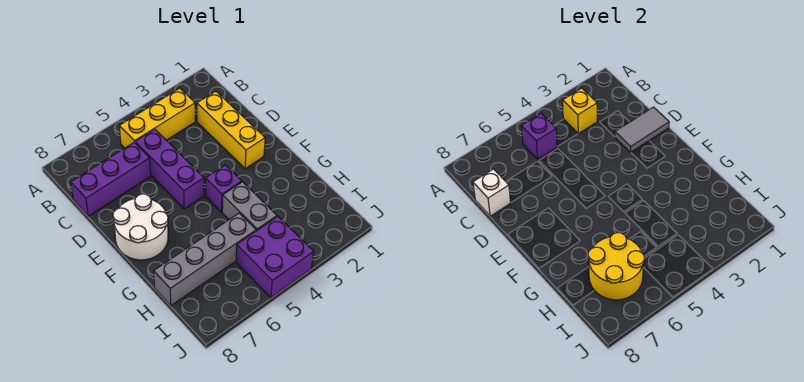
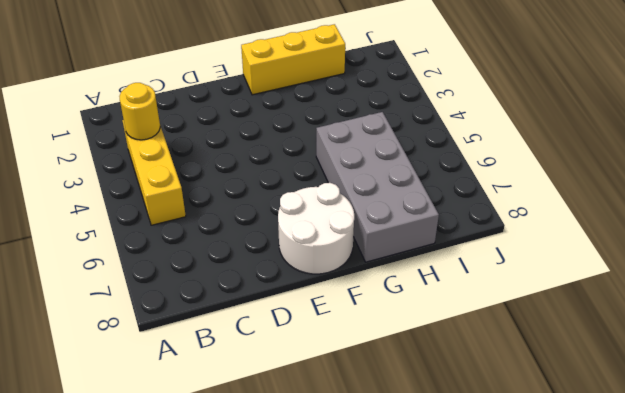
yellow 1x1 round brick [119,83,160,140] -> yellow 1x1 brick [563,88,597,134]
yellow 1x3 brick [241,24,345,95] -> yellow 1x3 brick moved to [197,91,265,169]
grey 2x4 brick [316,112,439,262] -> grey 1x4 brick [154,213,256,305]
none -> purple 1x3 brick [135,129,204,209]
none -> purple 1x3 brick [71,142,151,216]
none -> purple 1x1 brick [206,165,242,212]

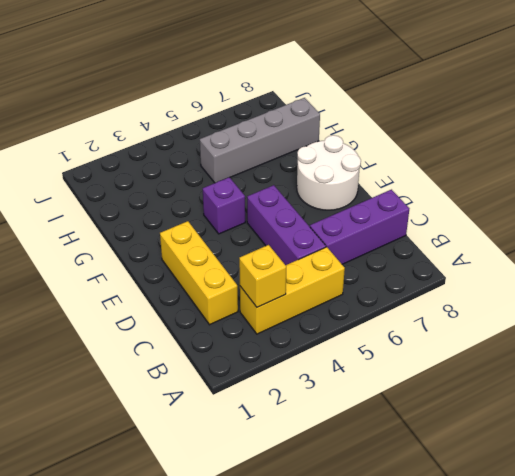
none -> grey 1x2 brick [222,182,277,231]
none -> purple 2x2 brick [236,217,314,298]
none -> purple 1x1 brick [521,114,557,159]

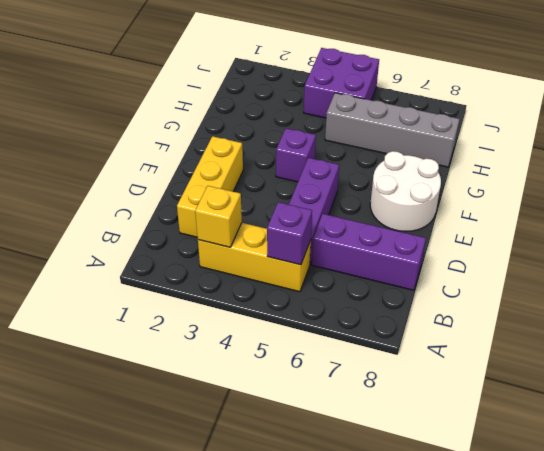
none -> grey 1x2 brick [222,182,277,231]
none -> white 1x1 brick [473,169,511,216]
none -> grey 1x2 tile [615,107,669,152]

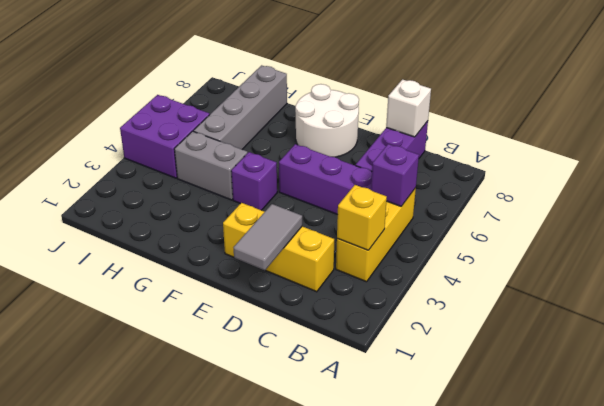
none -> yellow 2x2 round brick [588,233,644,300]

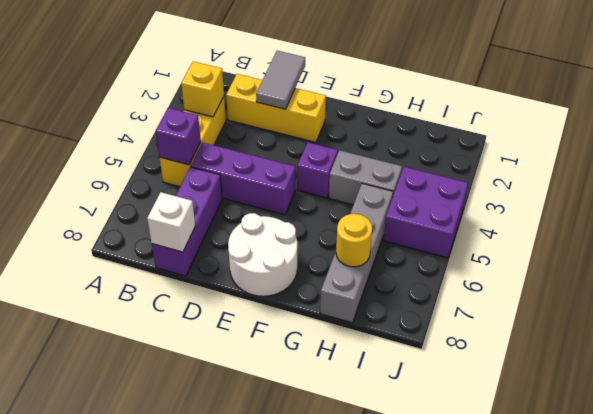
yellow 1x1 round brick [336,214,372,267] -> yellow 2x2 round brick [588,233,644,300]

